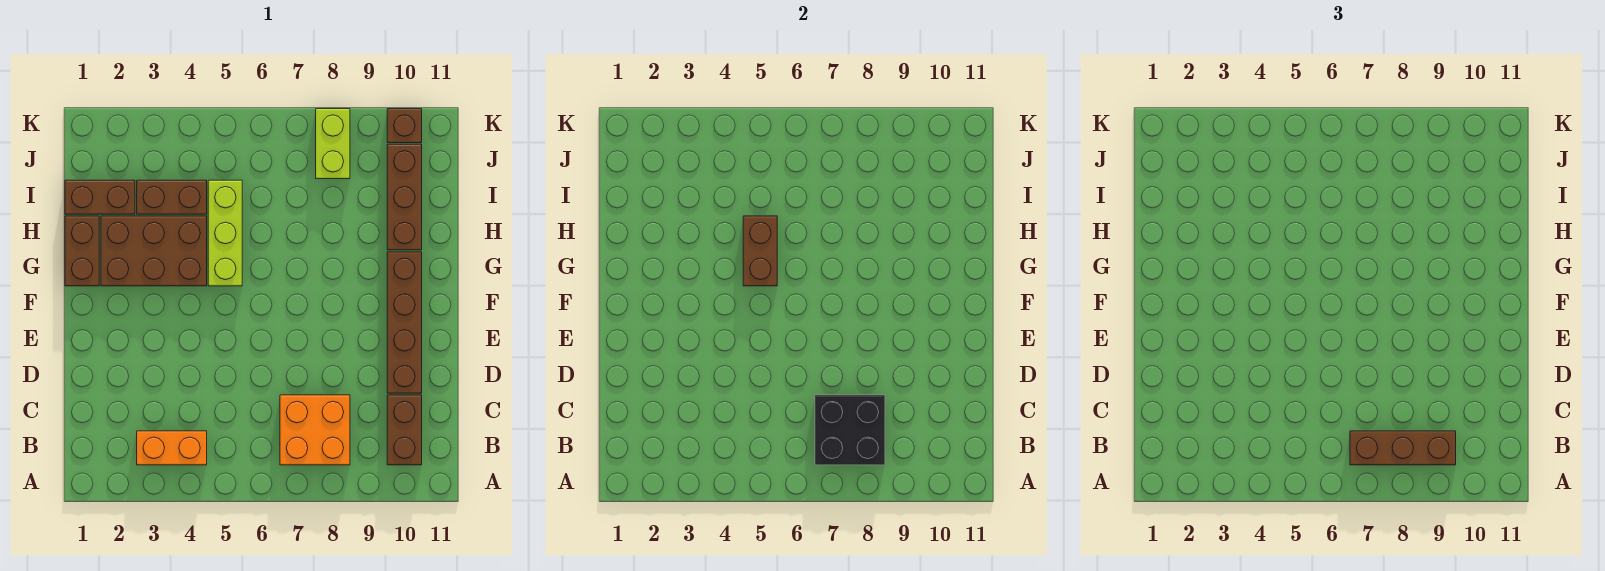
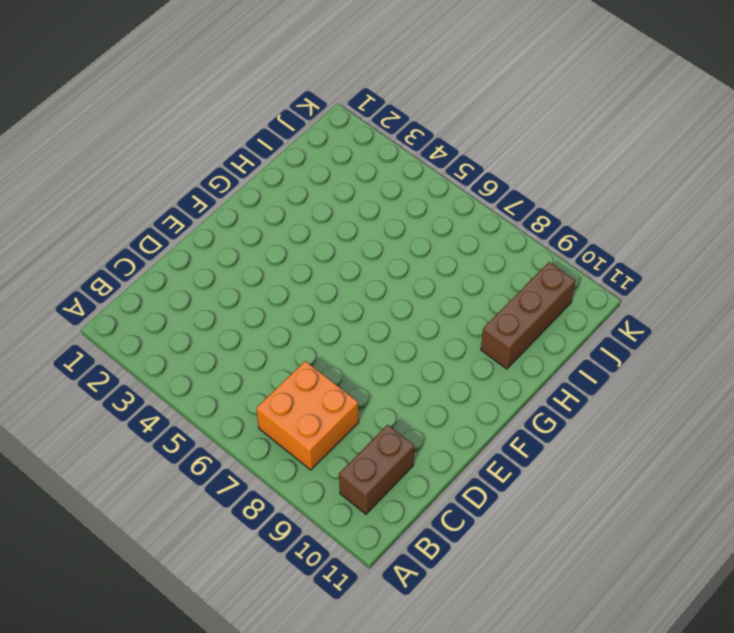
none -> orange 1x2 brick [137,431,207,465]
none -> brown 1x4 brick [387,252,422,393]
none -> brown 1x2 brick [65,216,99,286]

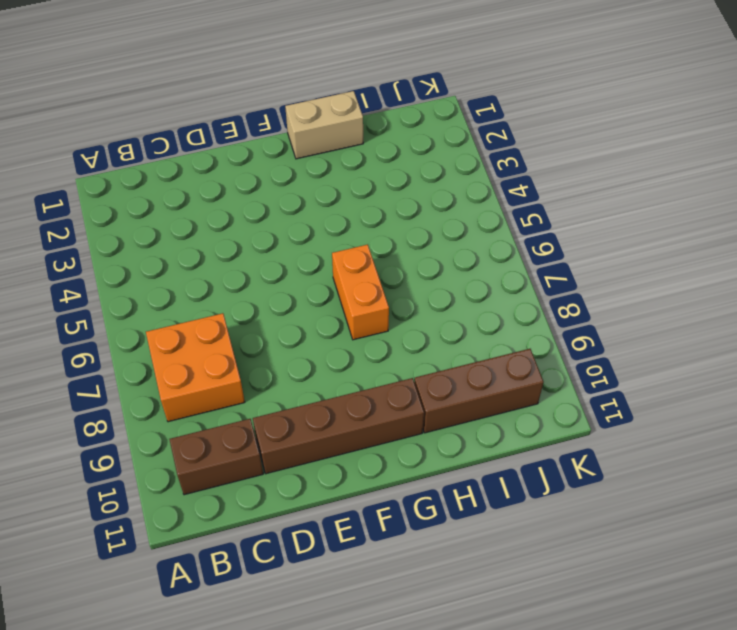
tan 1x2 brick [285,91,363,159] -> brown 1x2 brick [65,216,99,286]
orange 1x2 brick [332,245,389,340] -> orange 1x2 brick moved to [137,431,207,465]
none -> brown 2x3 brick [101,216,207,286]
none -> lime 1x3 brick [208,180,242,286]
none -> brown 1x2 brick [65,180,135,214]

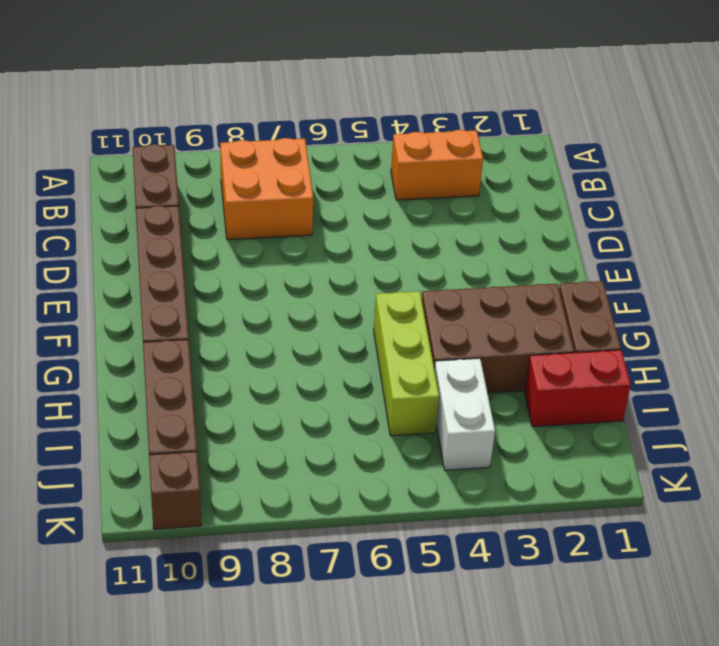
red 1x2 brick [524,350,631,427] -> brown 1x2 brick [65,180,135,214]
white 1x2 brick [434,358,495,470] -> brown 1x2 brick [137,180,207,214]
none -> lime 1x2 brick [316,109,350,179]
none -> black 2x2 brick [815,395,885,465]
none -> brown 1x2 brick [743,216,777,286]

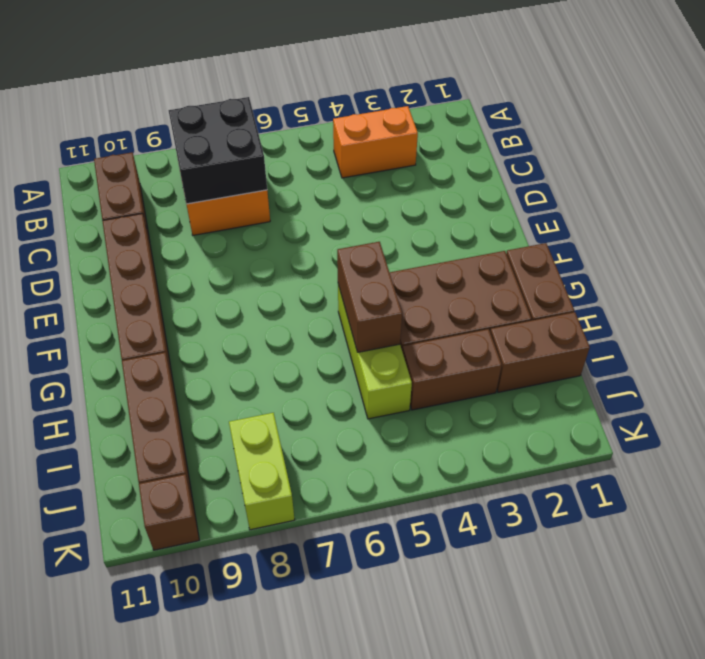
none -> brown 1x3 brick [1350,431,1456,465]

